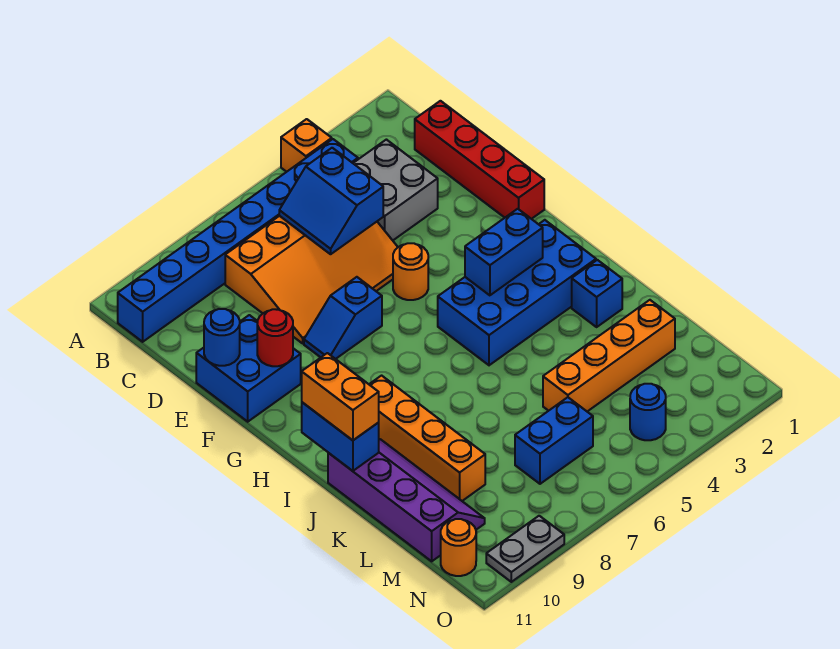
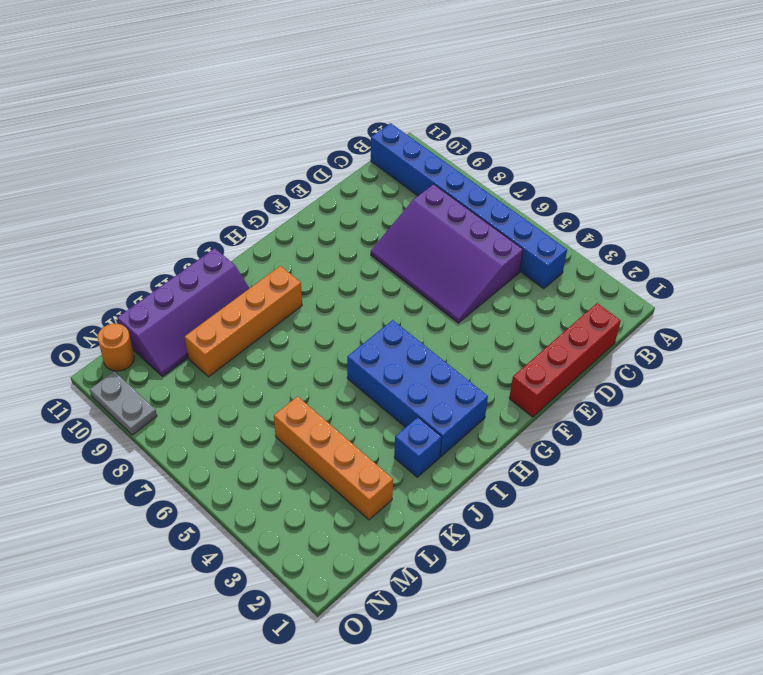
purple 3x4 slope [371,184,523,323] -> orange 3x4 slope [225,216,398,343]
none -> orange 1x1 brick [281,119,332,172]
none -> grey 2x2 brick [353,140,438,240]
none -> blue 2x2 brick [196,315,301,422]

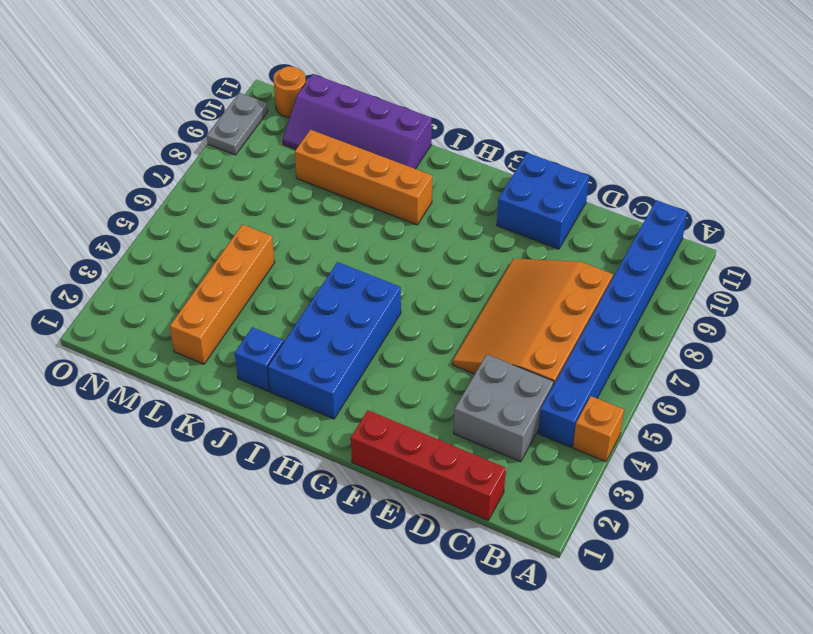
none -> orange 1x1 round brick [393,243,428,300]
none -> blue 1x2 slope [304,277,382,359]
none -> blue 1x2 brick [515,397,593,484]

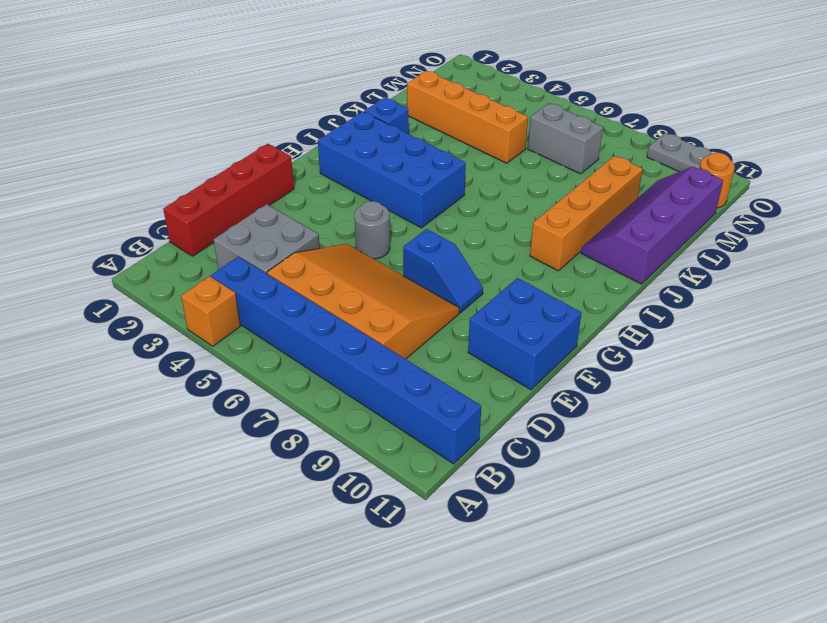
grey 1x1 round brick [354,201,390,259] -> orange 1x1 round brick [393,243,428,300]
grey 1x2 brick [528,103,603,174] -> blue 1x2 brick [515,397,593,484]
none -> blue 1x1 round brick [630,384,666,440]
none -> blue 2x2 slope [279,148,383,254]
none -> blue 1x1 round brick [204,309,240,366]

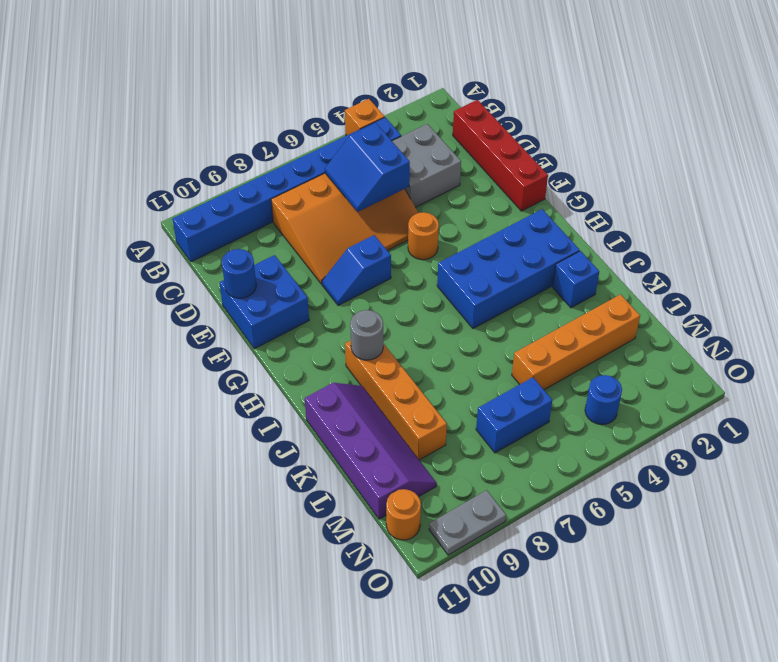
grey 1x1 round brick [350,310,383,360] -> none
none -> red 1x1 round brick [257,309,293,366]
none -> blue 1x2 brick [465,209,543,295]
none -> blue 1x2 brick [302,402,379,471]

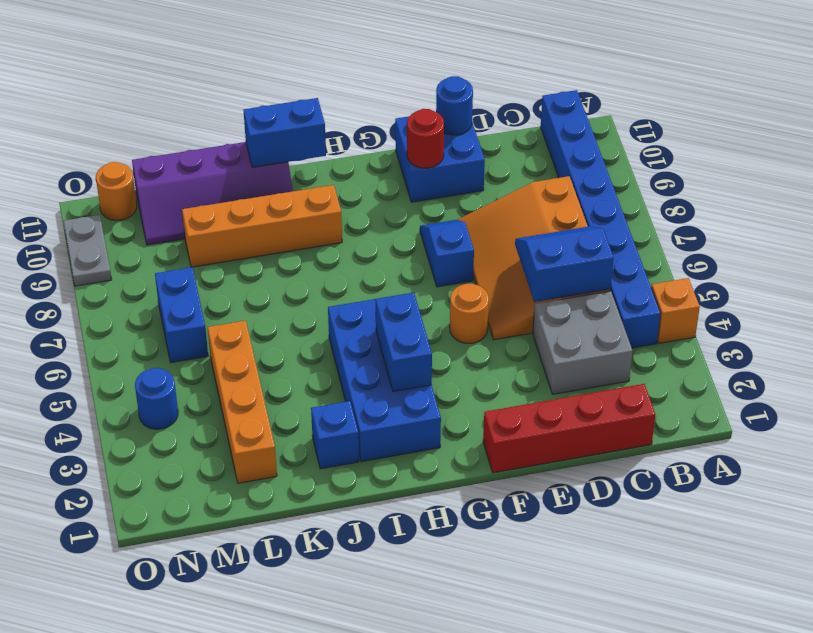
none -> orange 1x2 brick [302,353,379,440]

